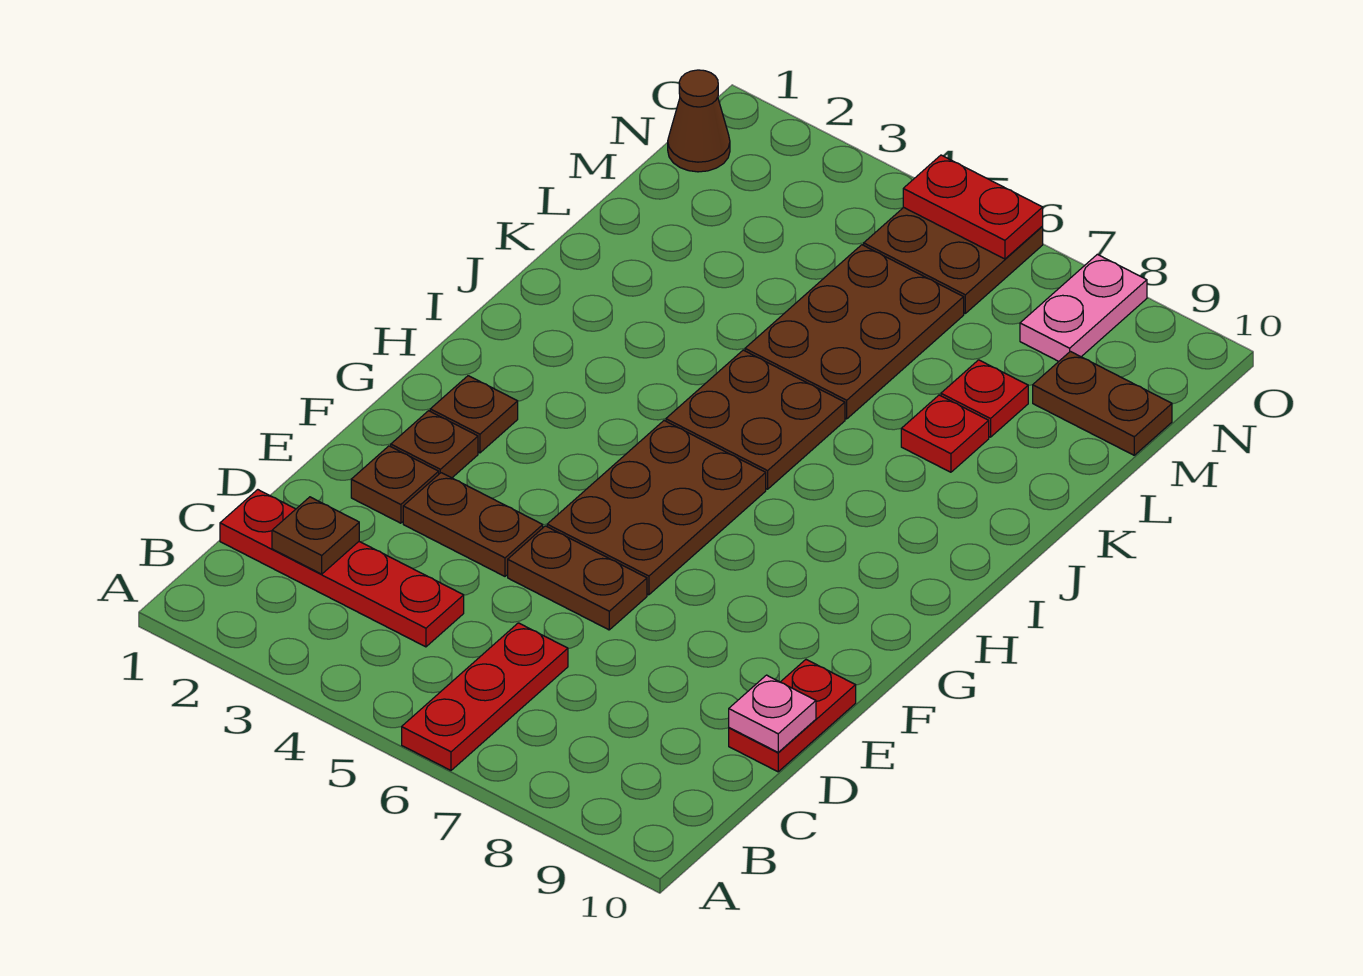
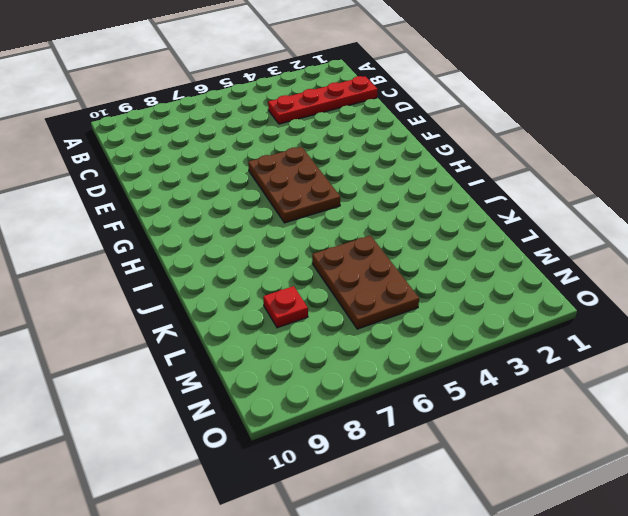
none -> red 1x3 plate [402,623,568,770]
none -> red 1x2 plate [729,660,856,772]
none -> brown 1x1 plate [351,446,439,523]

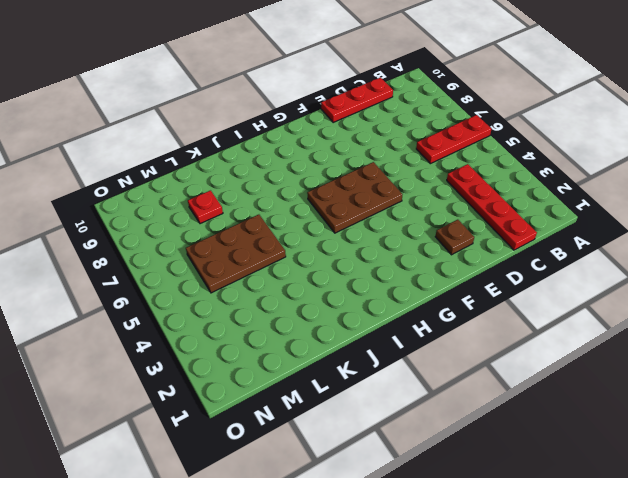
red 1x3 plate [321,78,393,122] -> red 1x2 plate [729,660,856,772]
none -> brown 1x2 plate [403,473,543,576]
none -> brown 1x2 plate [508,526,647,630]
none -> brown 1x1 plate [391,411,478,478]

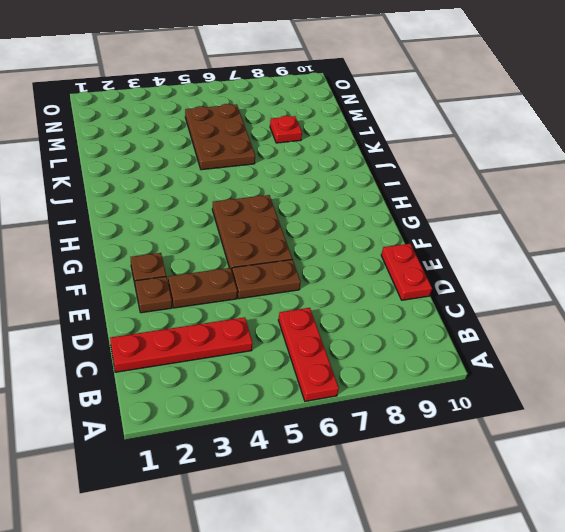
none -> brown 1x1 plate [430,376,518,453]
none -> brown 2x2 plate [666,350,845,489]
none -> red 1x1 plate [901,395,989,472]

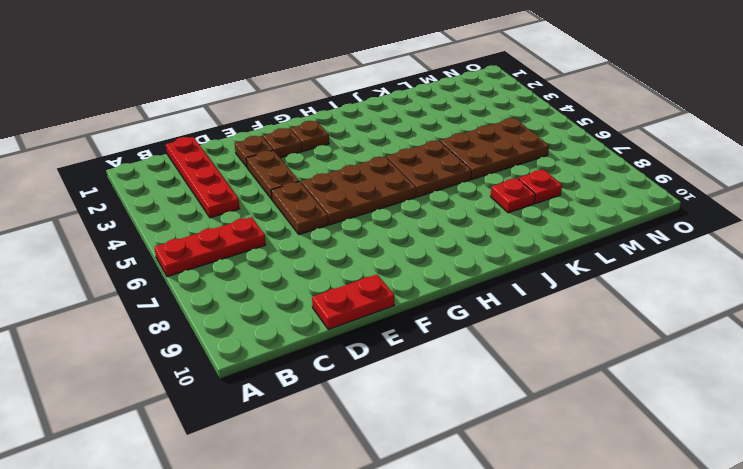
none -> brown 1x2 plate [1033,351,1172,455]
none -> brown 1x1 cone [668,70,730,172]
none -> brown 2x2 plate [864,207,1043,313]

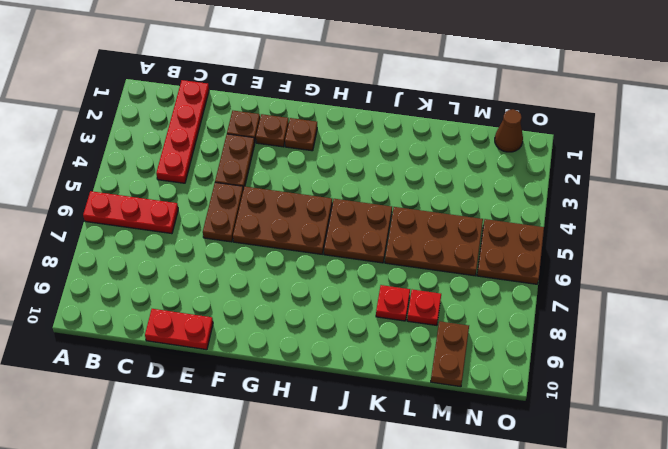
none -> pink 1x2 plate [1020,254,1147,361]
none -> brown 1x1 plate [272,497,359,574]
none -> pink 1x1 plate [729,675,816,753]

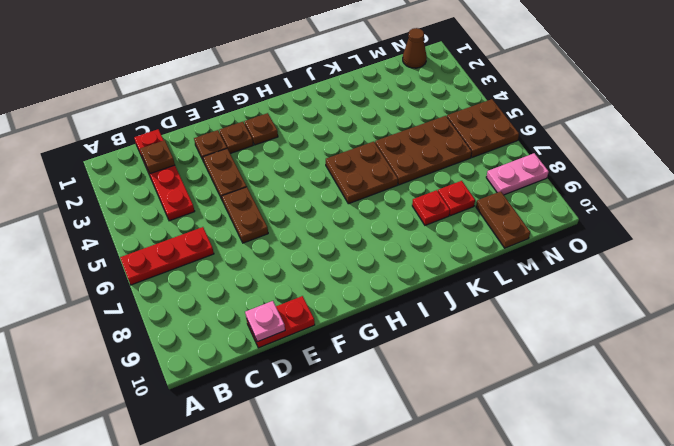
none -> brown 2x3 plate [547,421,766,595]
none -> red 1x2 plate [903,155,1043,259]

